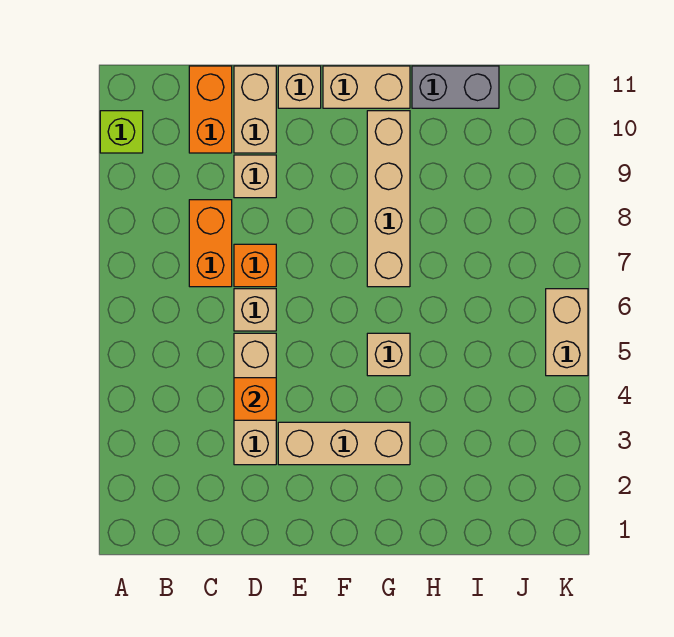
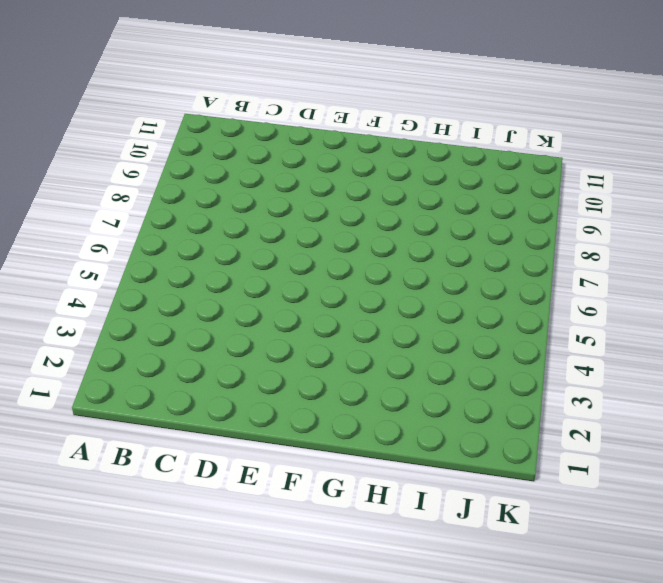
none -> lime 1x1 brick [100,111,143,153]
none -> orange 1x2 brick [189,200,232,287]
none -> orange 1x2 brick [189,66,232,153]

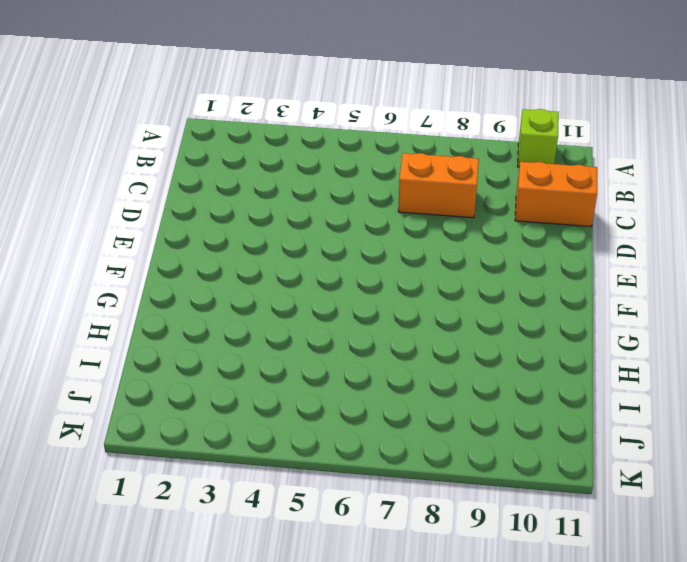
none -> tan 1x3 brick [234,333,276,465]
none -> tan 1x1 brick [234,289,276,331]
none -> orange 1x1 brick [234,244,276,287]

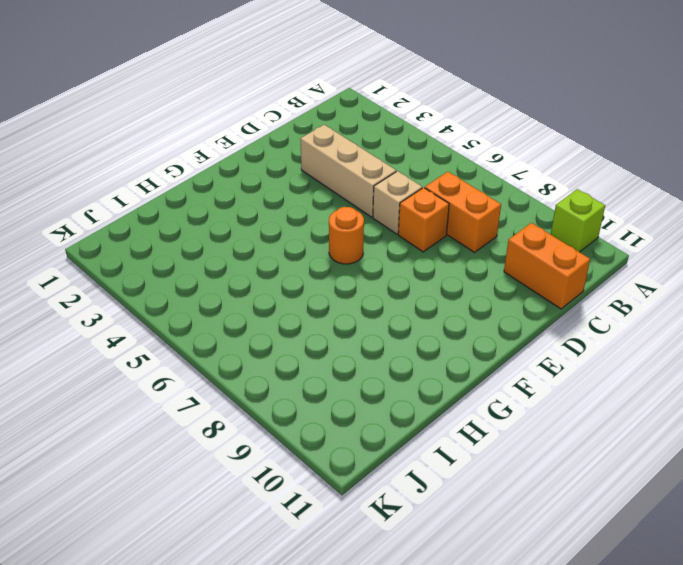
orange 1x1 round brick [329,207,364,264] -> none
none -> tan 1x1 brick [234,155,276,198]
none -> tan 1x2 brick [234,66,276,153]
none -> tan 1x3 brick [278,422,410,465]

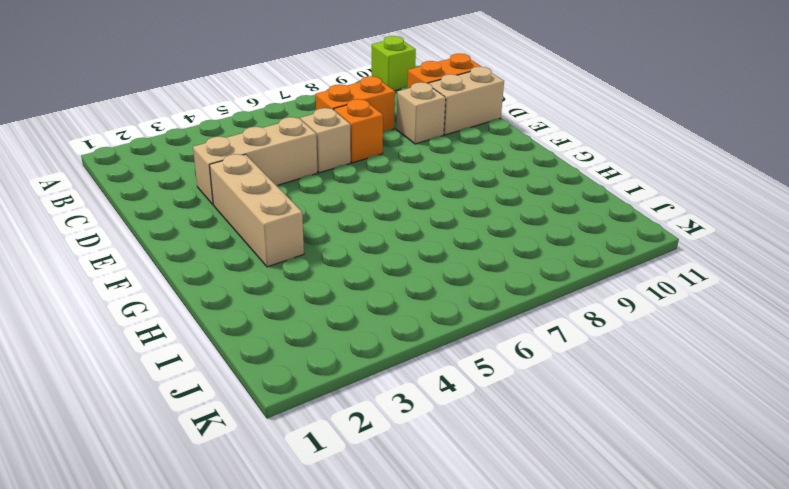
none -> tan 1x1 brick [278,66,321,108]
none -> tan 1x2 brick [323,66,410,108]
none -> tan 1x1 brick [367,333,410,376]

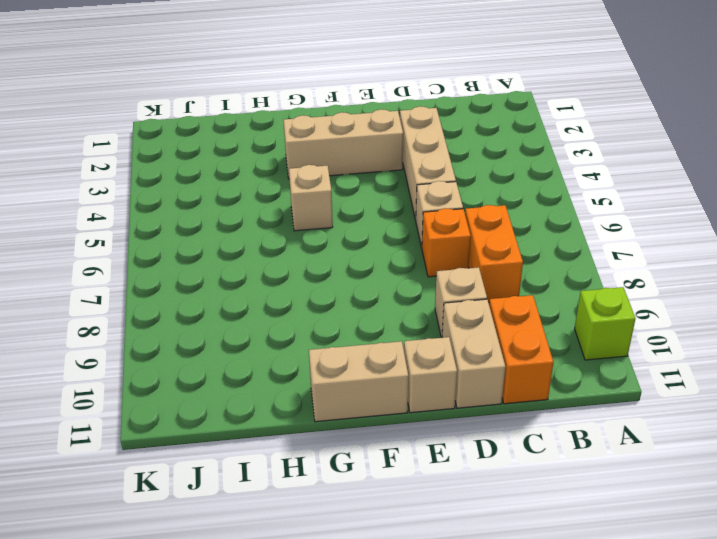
none -> tan 1x4 brick [367,111,410,287]
none -> grey 1x2 brick [412,66,499,108]
none -> tan 1x2 brick [546,289,588,376]

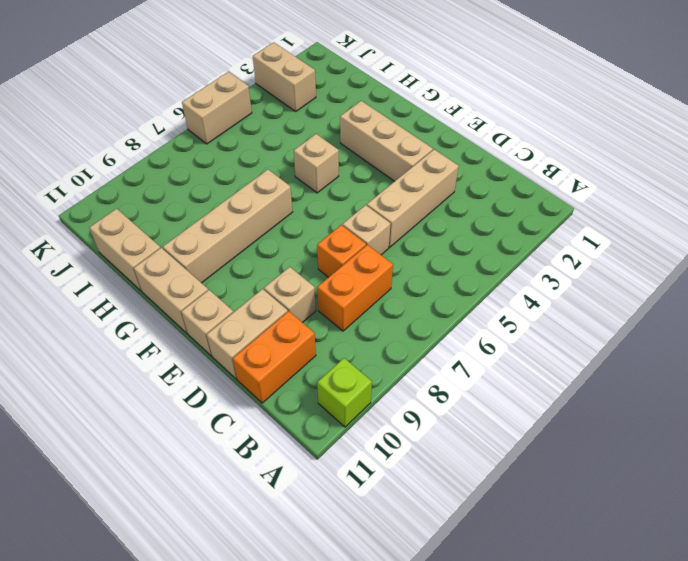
tan 1x2 brick [89,209,160,291] -> grey 1x2 brick [412,66,499,108]
tan 1x2 brick [253,42,316,111] -> none
none -> orange 1x1 brick [234,378,276,420]

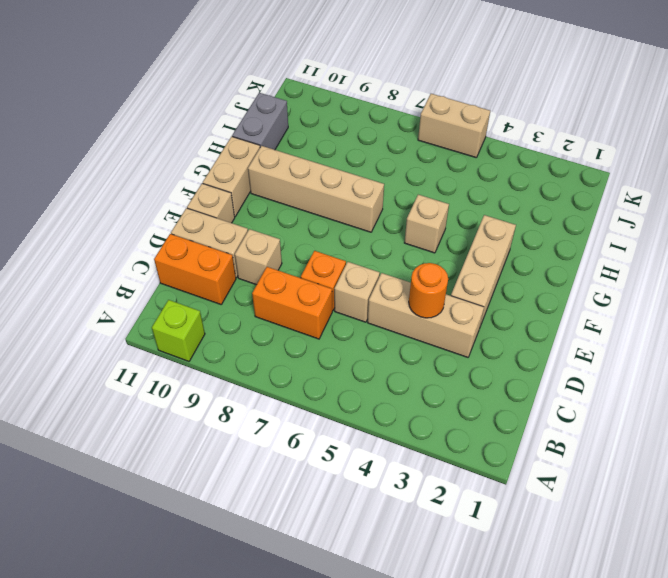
orange 1x1 round brick [409,263,448,318] -> orange 1x1 brick [234,378,276,420]

